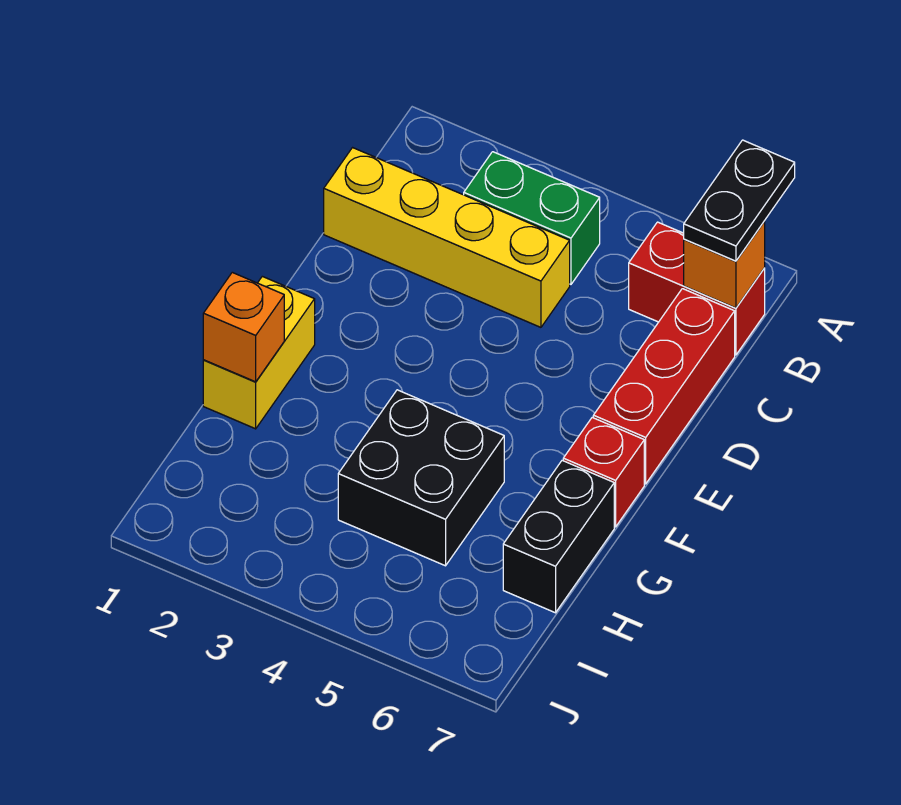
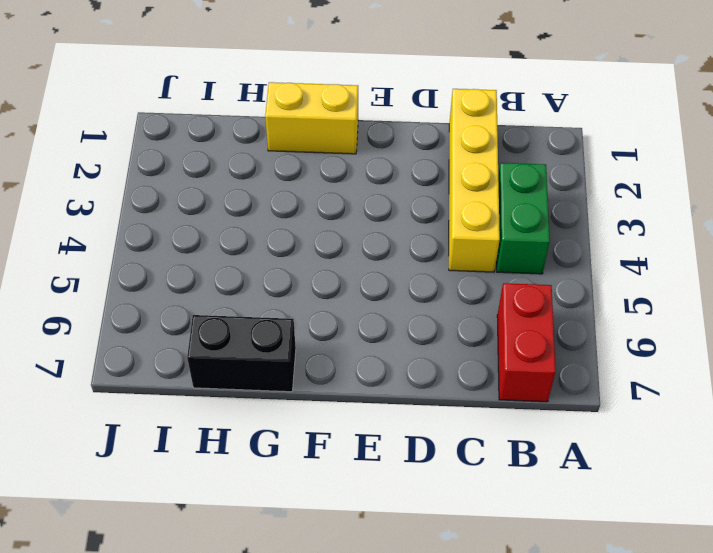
none -> red 1x3 brick [593,289,735,484]
none -> red 1x1 brick [563,418,644,527]

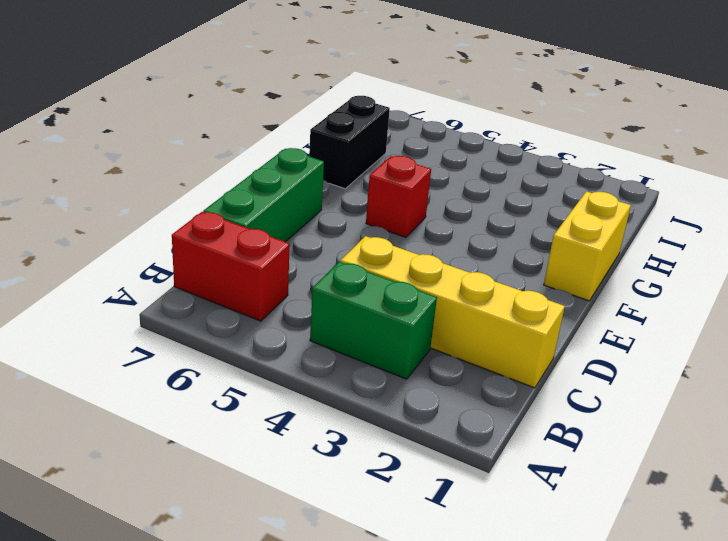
green 1x3 brick [203,148,324,242] -> red 1x3 brick [593,289,735,484]
red 1x1 brick [366,156,431,237] -> red 1x1 brick moved to [563,418,644,527]
none -> black 2x2 brick [338,390,504,566]
none -> orange 1x1 brick [684,221,765,308]

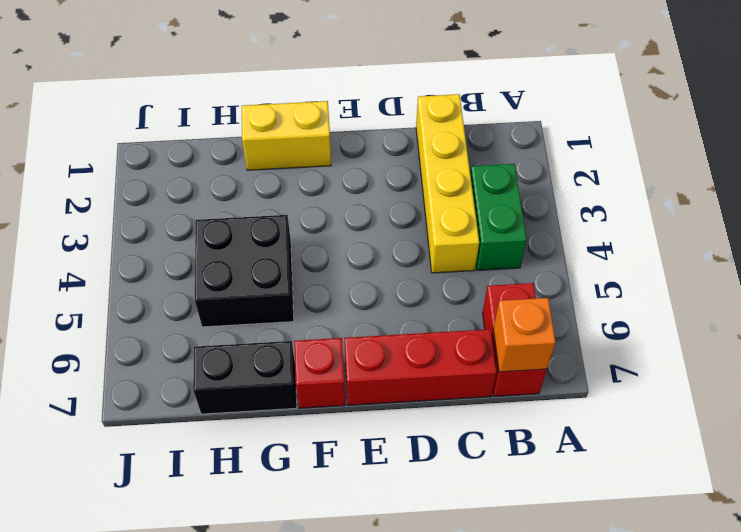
none -> orange 1x1 brick [203,272,284,382]
none -> black 1x2 plate [684,140,795,261]

